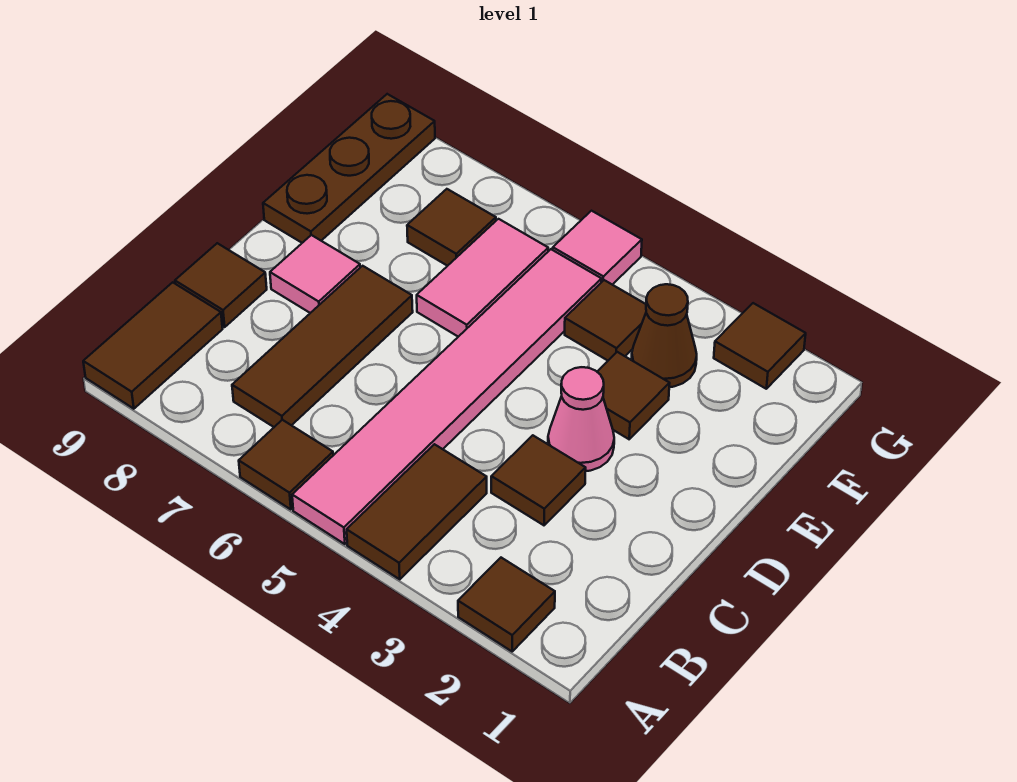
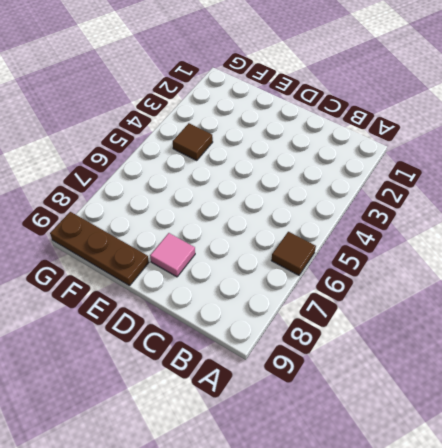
none -> brown 1x1 tile [458,558,555,651]
none -> brown 1x2 tile [347,444,487,579]
none -> pink 1x6 tile [292,249,601,544]

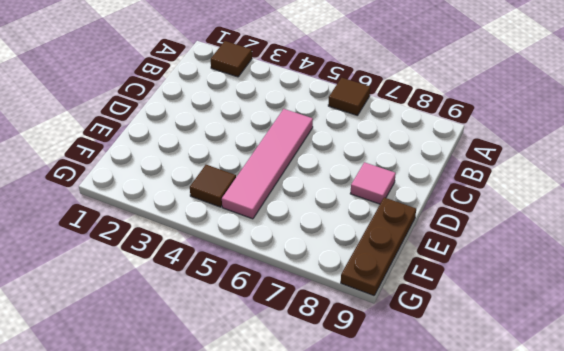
pink 1x4 tile [222,109,313,219] -> pink 1x6 tile [292,249,601,544]
none -> brown 1x2 tile [347,444,487,579]
none -> brown 1x2 tile [83,282,223,409]
none -> brown 1x3 tile [232,266,413,427]

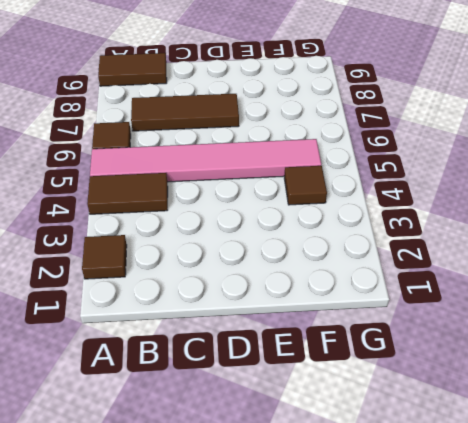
none -> brown 1x1 tile [491,435,586,525]
none -> brown 1x1 tile [175,243,267,327]
none -> pink 1x1 cone [548,367,614,471]

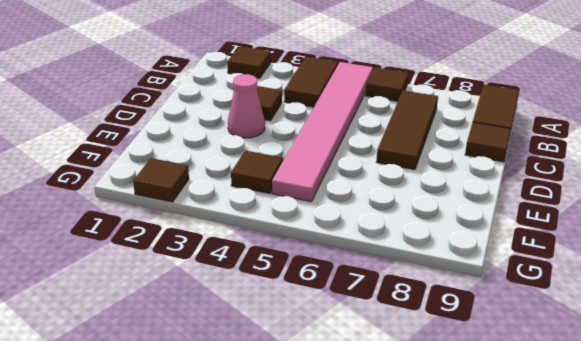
none -> pink 1x1 tile [270,235,360,313]
none -> brown 1x1 tile [597,352,670,439]
none -> pink 1x2 tile [417,219,548,337]

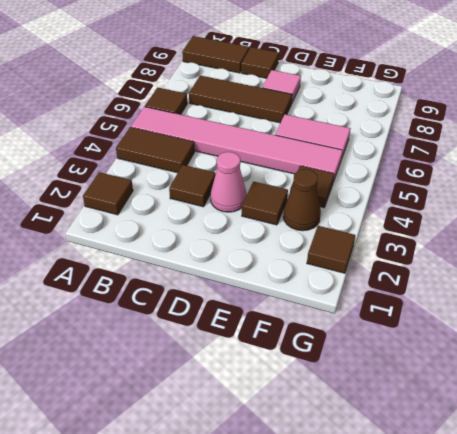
none -> brown 1x3 plate [263,94,435,243]
none -> brown 1x1 tile [407,189,496,266]
none -> pink 1x1 tile [553,211,642,285]

